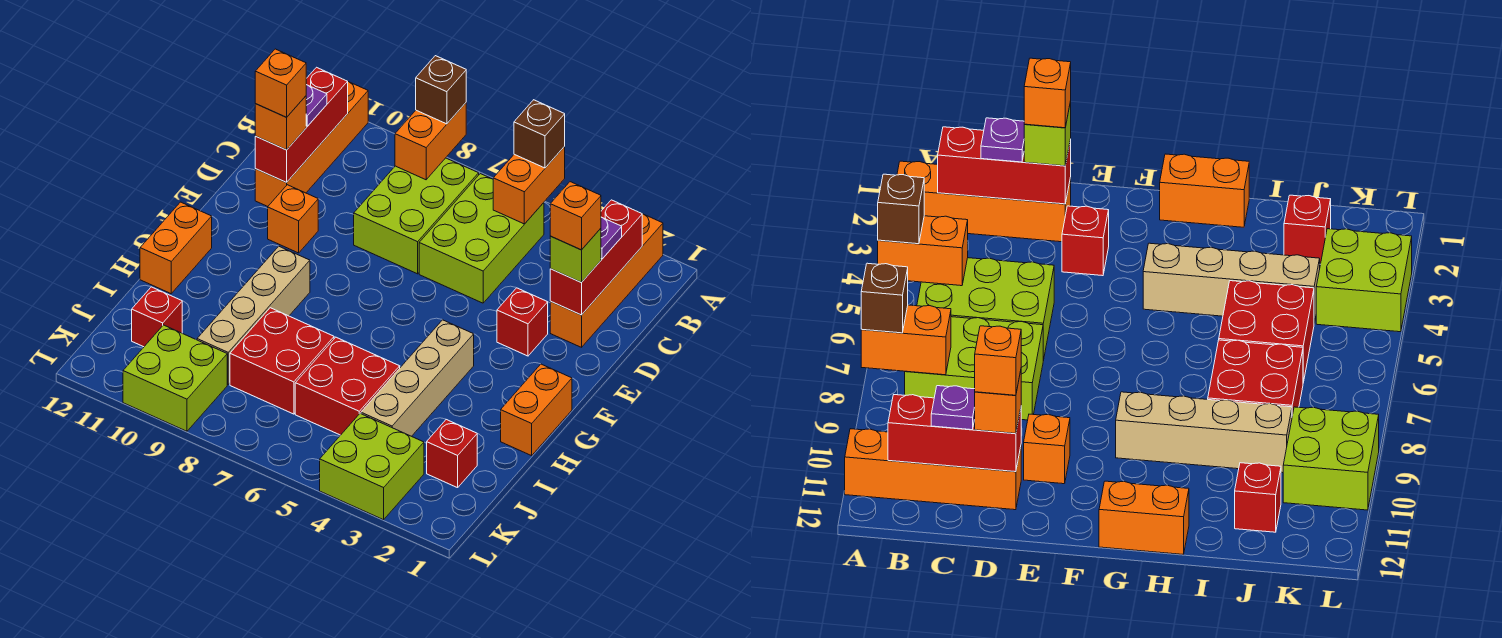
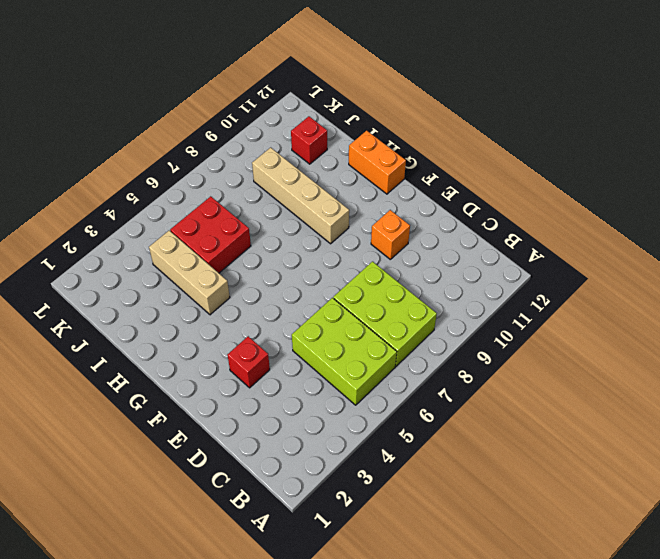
tan 1x3 brick [149,231,230,315] -> tan 1x4 brick [361,320,474,436]
none -> orange 1x4 brick [550,214,663,347]
none -> orange 1x4 brick [255,82,368,206]
none -> orange 1x2 brick [501,364,572,456]

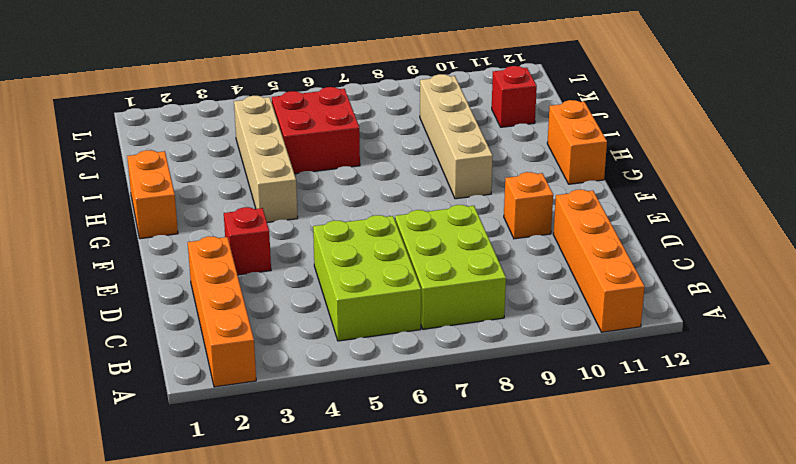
none -> red 2x2 brick [230,308,334,414]
none -> red 1x1 brick [427,420,477,488]
none -> lime 2x2 brick [320,414,424,520]

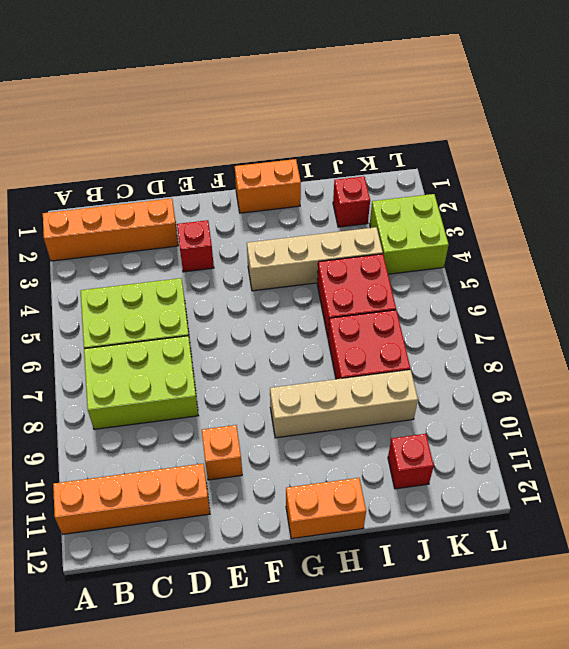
none -> lime 2x2 brick [123,325,227,431]
none -> orange 1x2 brick [493,147,565,224]
none -> orange 1x2 brick [395,103,466,180]

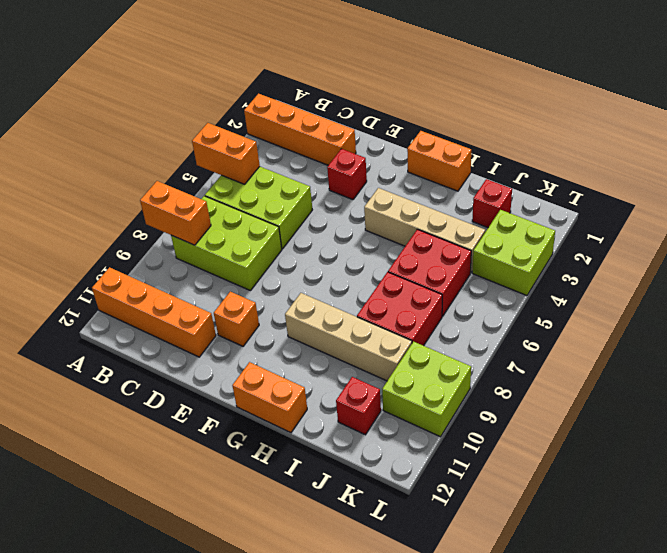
none -> red 1x3 brick [550,200,642,315]
none -> red 1x3 brick [255,67,348,182]
none -> brown 1x1 brick [514,100,565,168]

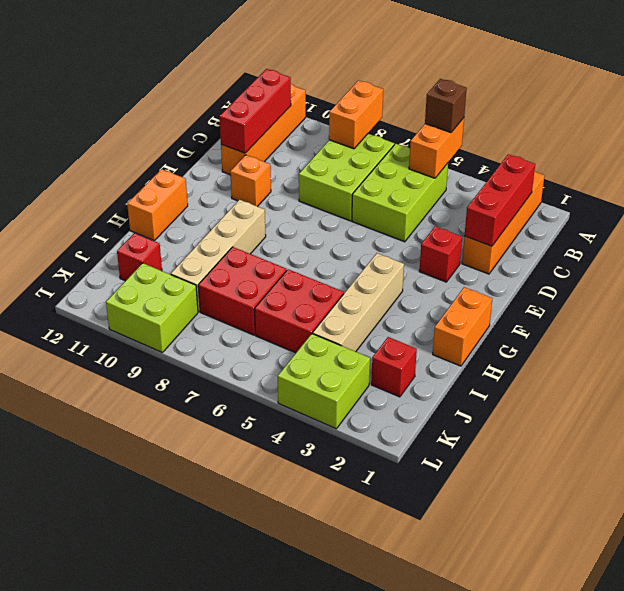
none -> brown 1x1 brick [416,56,466,124]
none -> purple 1x1 plate [601,217,622,259]
none -> purple 1x1 plate [306,85,327,126]

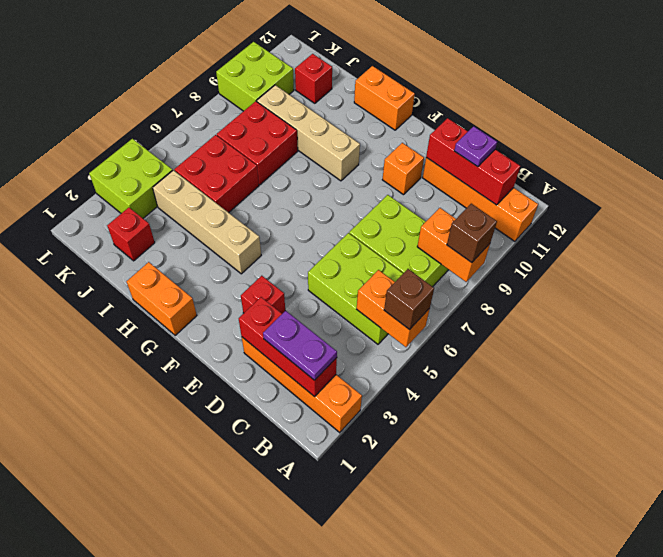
purple 1x2 plate [263,311,337,380] -> purple 1x1 plate [601,217,622,259]
none -> lime 1x1 brick [550,228,601,282]
none -> orange 1x1 brick [255,96,306,150]
none -> orange 1x1 brick [550,182,601,250]

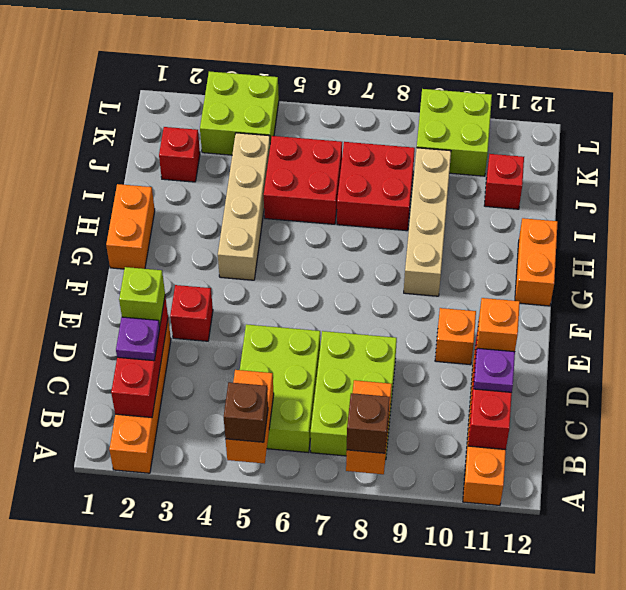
none -> orange 1x1 brick [550,182,601,250]
none -> orange 1x1 brick [255,49,306,117]

